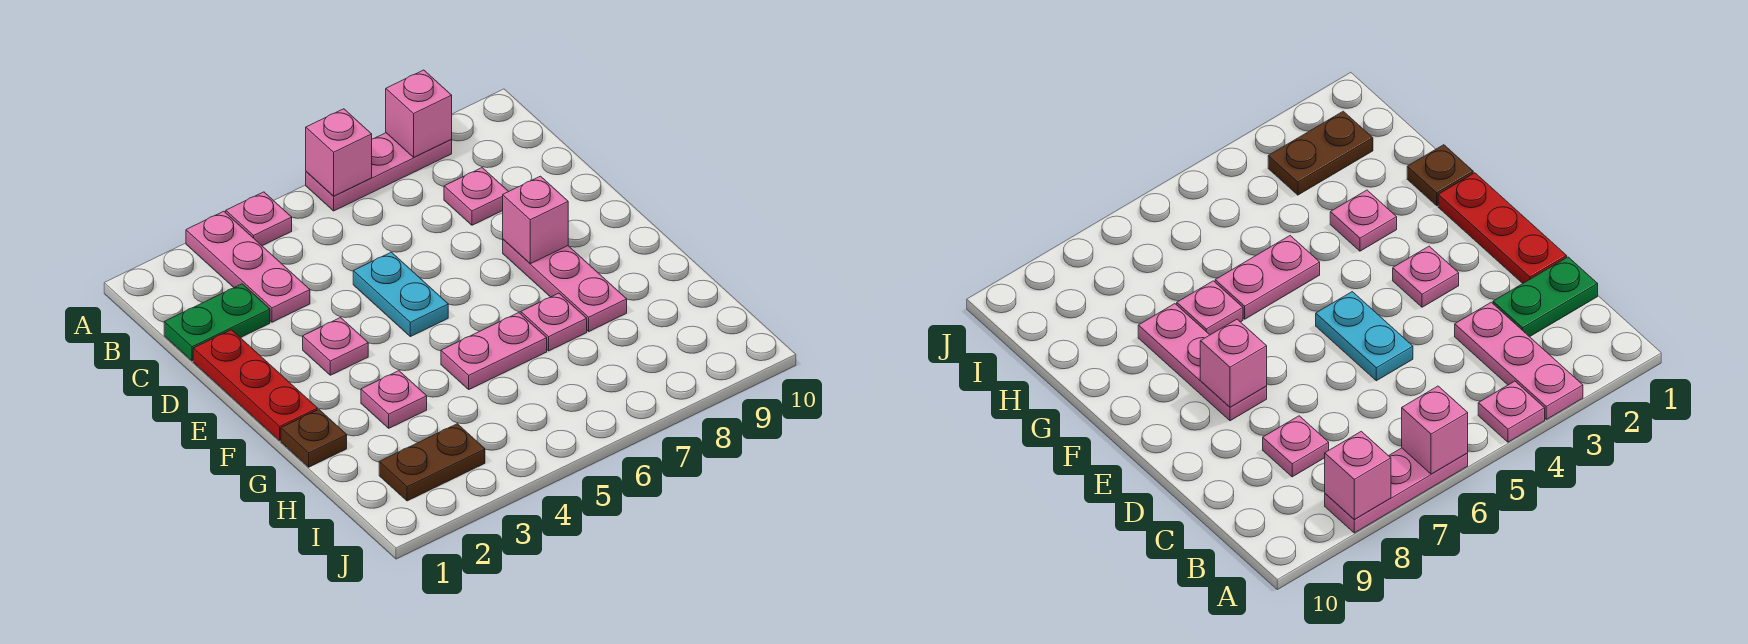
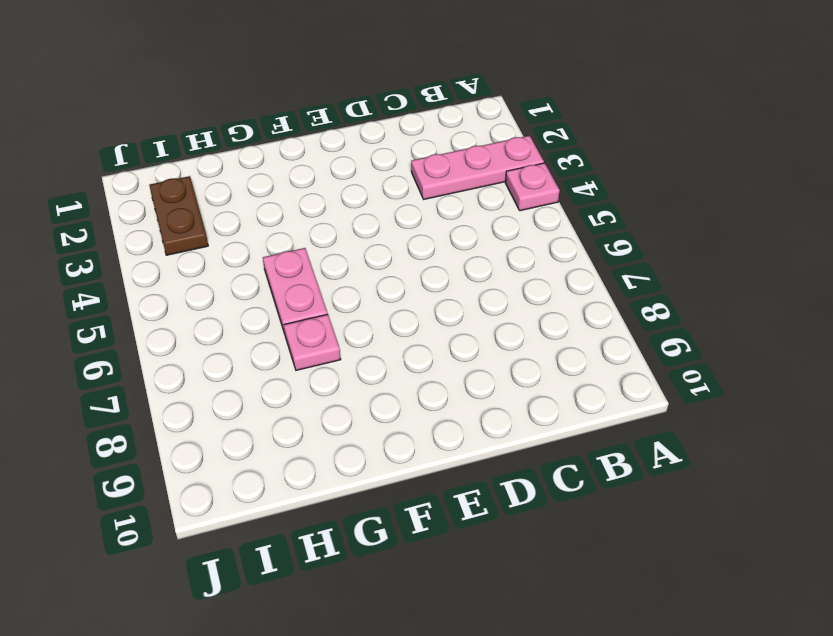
none -> pink 1x3 plate [306,133,452,211]
none -> green 1x2 plate [164,284,270,361]
none -> pink 1x1 plate [444,168,509,225]

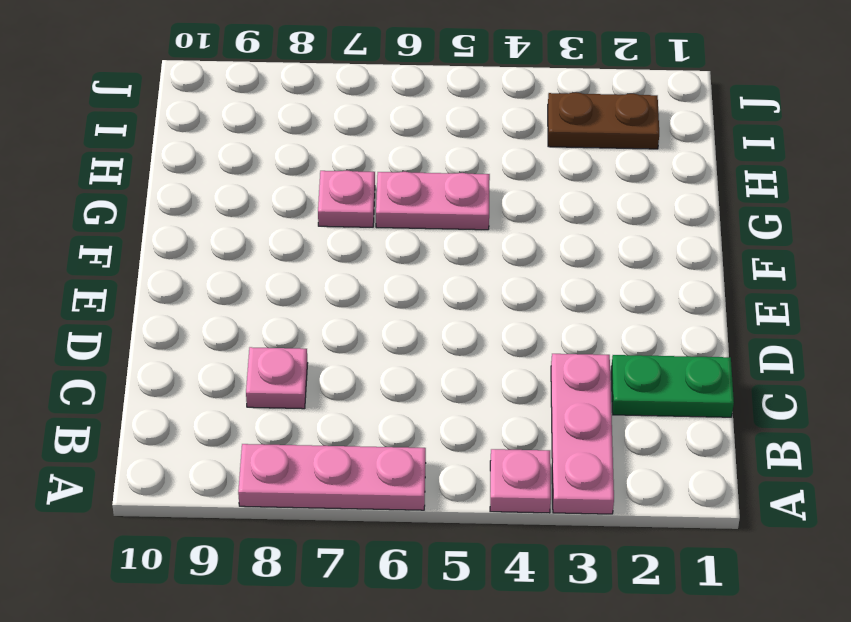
none -> red 1x3 plate [193,330,318,440]
none -> cyan 1x2 plate [353,252,448,337]
none -> pink 1x1 plate [303,318,368,375]

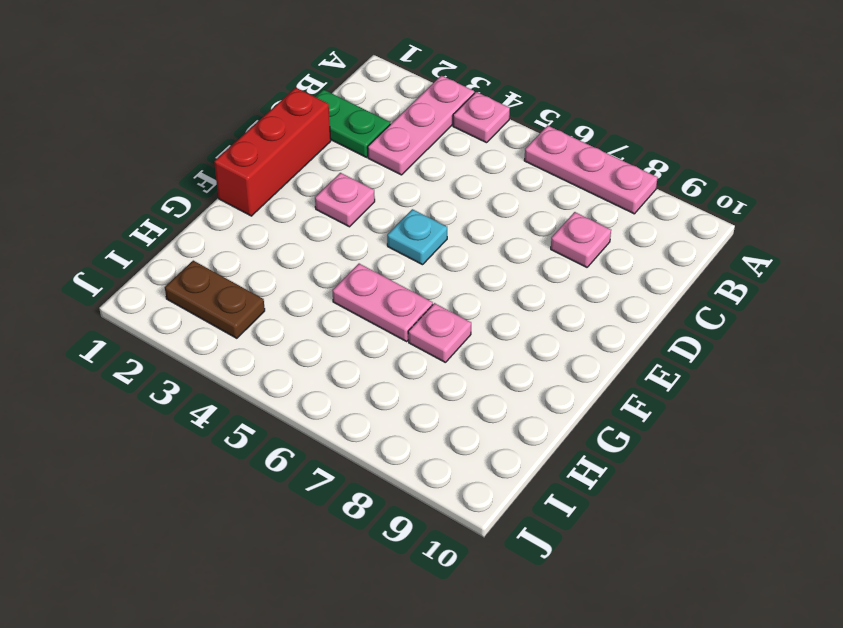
red 1x3 brick [214,88,331,216] -> red 1x3 plate [193,330,318,440]
cyan 1x1 plate [387,209,447,265] -> cyan 1x2 plate [353,252,448,337]
none -> pink 1x3 plate [503,239,627,331]
none -> brown 1x1 plate [281,410,347,467]
none -> pink 1x1 plate [361,371,427,428]

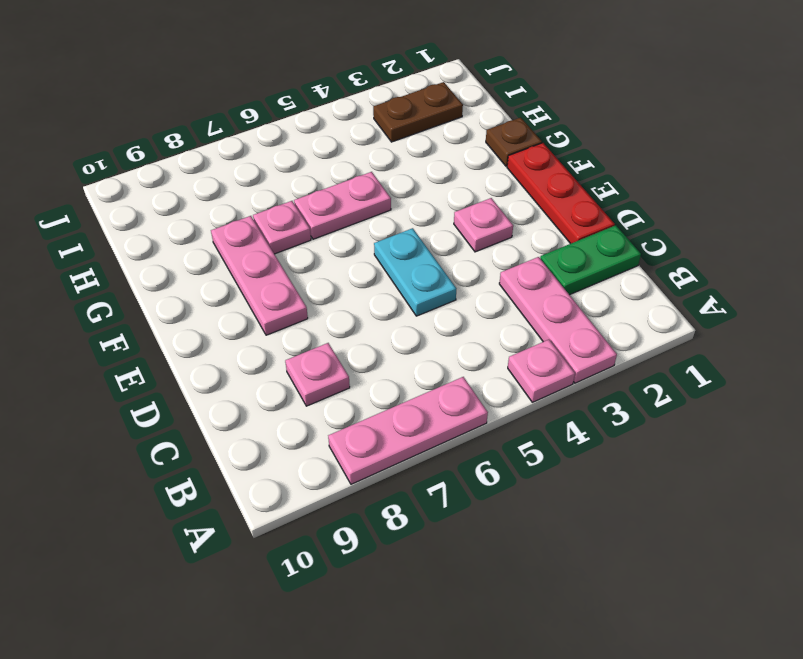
none -> pink 1x1 plate [361,371,427,428]
none -> pink 1x1 brick [306,109,372,196]
none -> pink 1x1 brick [386,70,452,157]

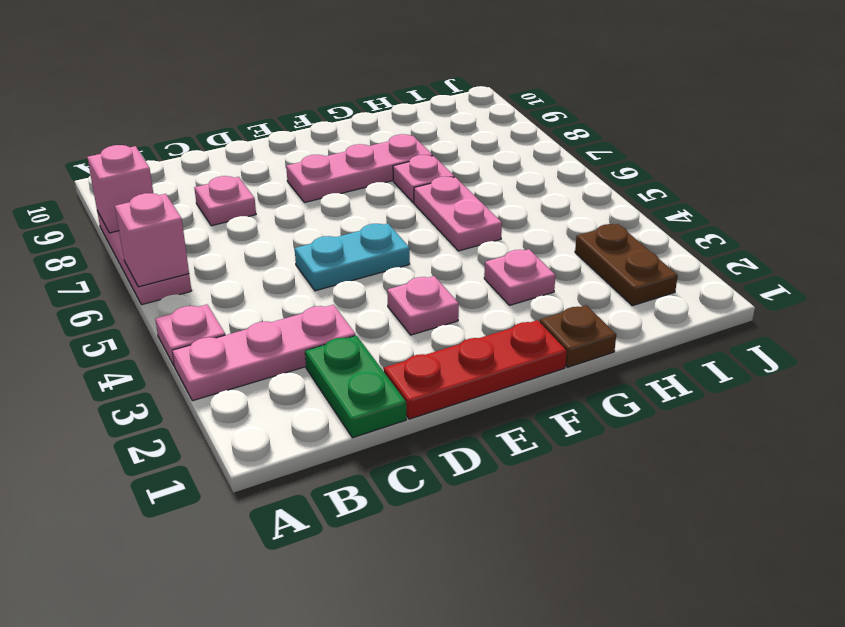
none -> pink 1x1 brick [503,176,568,264]

